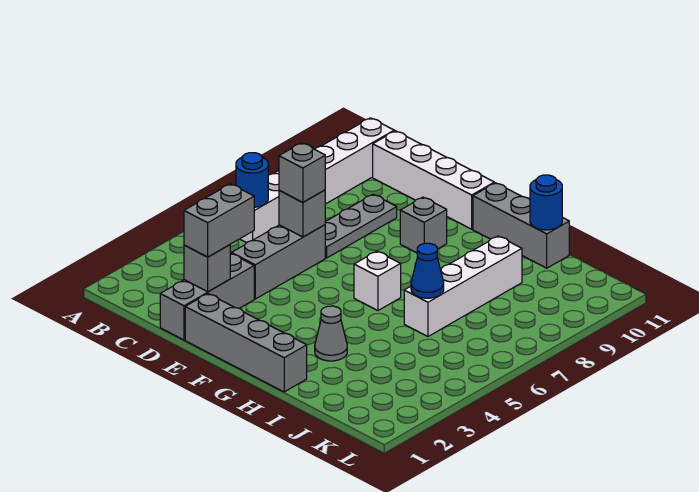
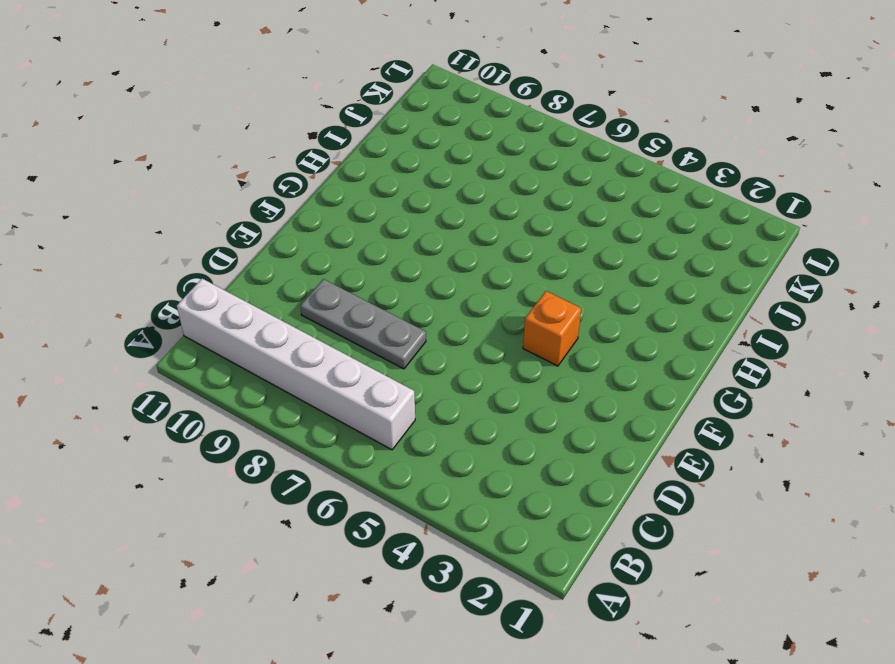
orange 1x1 brick [523,291,581,366] -> none
none -> white 1x4 brick [373,131,494,229]
none -> grey 1x3 brick [160,253,254,340]
none -> grey 1x3 brick [232,225,325,299]

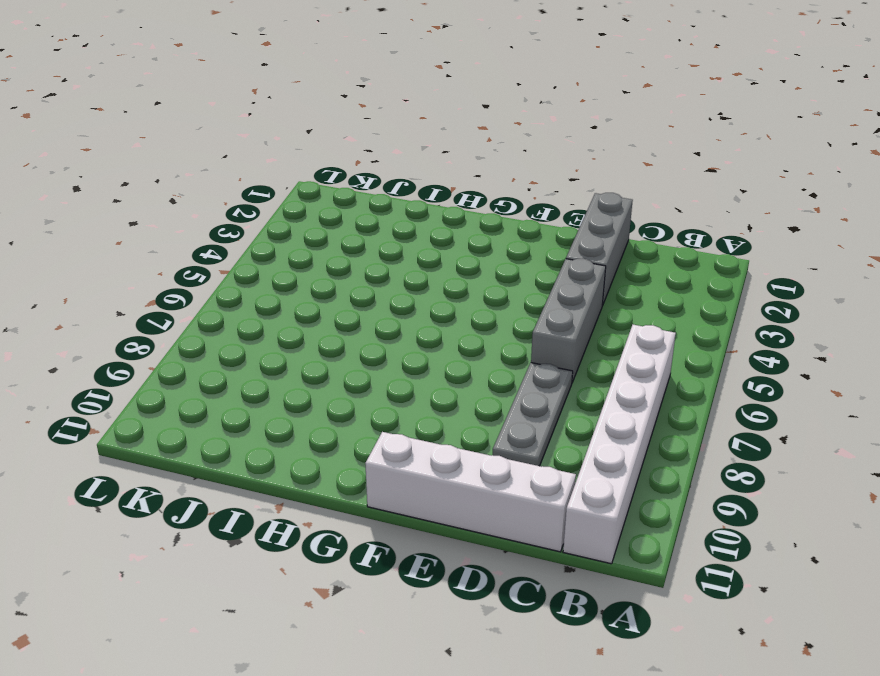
none -> grey 1x4 brick [185,294,307,392]
none -> grey 1x1 brick [400,197,447,253]
none -> white 1x1 brick [354,251,401,311]

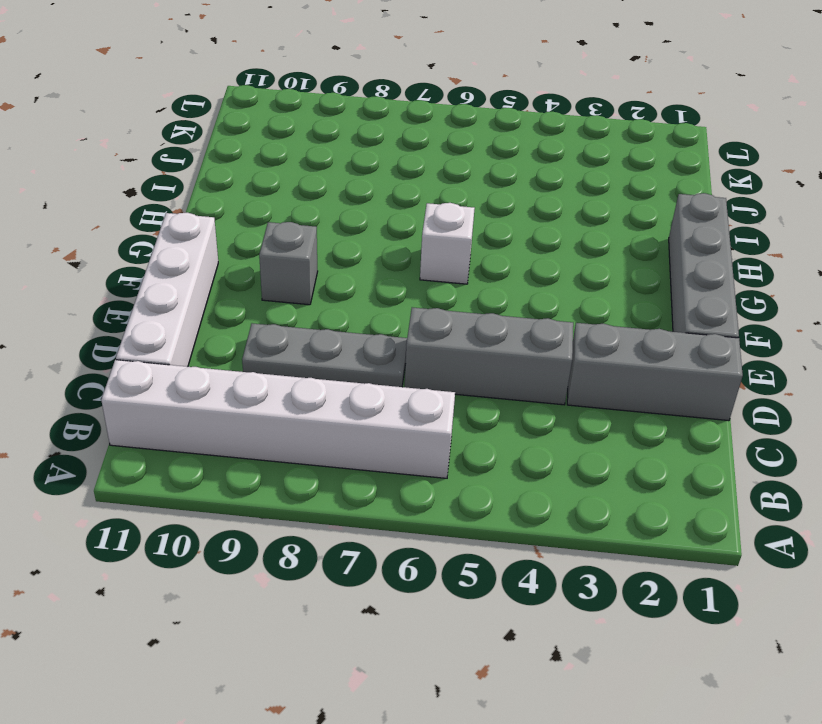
none -> grey 1x3 brick [473,183,569,268]
none -> grey 1x1 cone [315,306,347,361]
none -> white 1x4 brick [404,236,522,336]

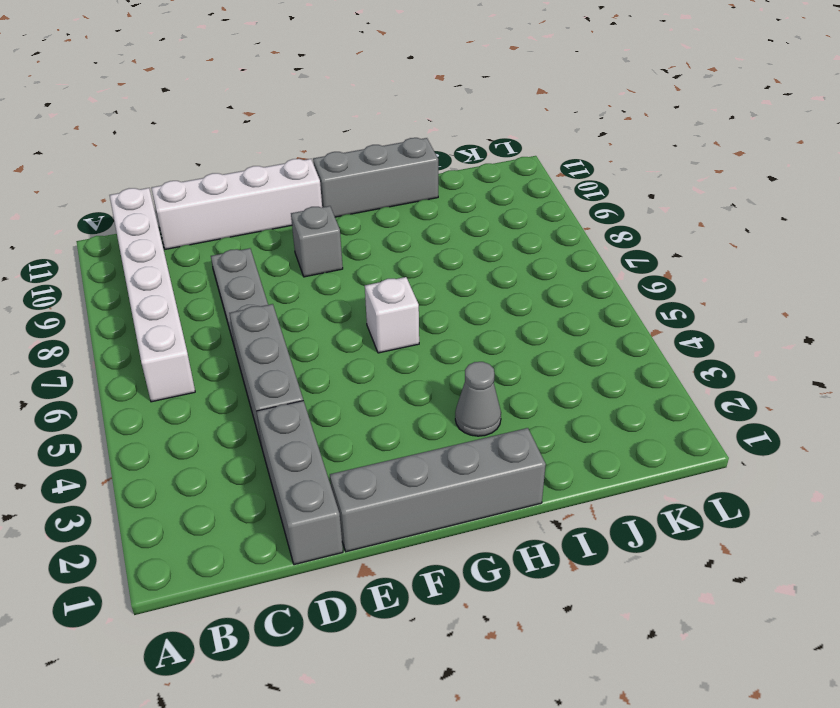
none -> white 1x4 brick [404,236,522,336]
none -> blue 1x1 round brick [236,153,268,207]
none -> grey 1x1 brick [184,245,230,292]

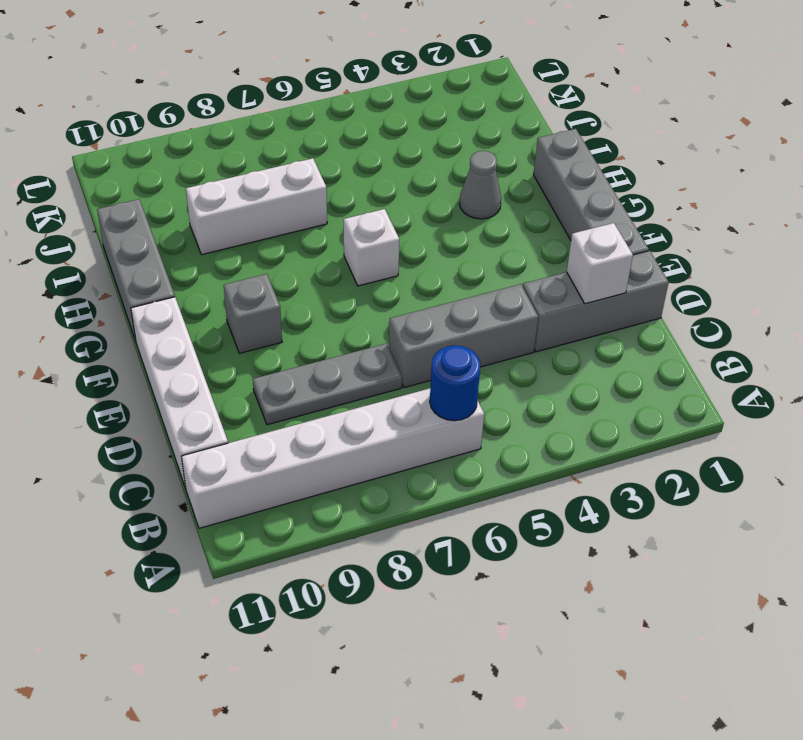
white 1x1 brick [567,223,633,304] -> grey 1x1 brick [184,245,230,292]
white 1x3 brick [186,158,327,255] -> white 1x4 brick [404,236,522,336]
none -> grey 1x1 brick [279,190,325,237]
none -> blue 1x1 cone [411,243,444,298]
none -> blue 1x1 round brick [530,175,562,230]

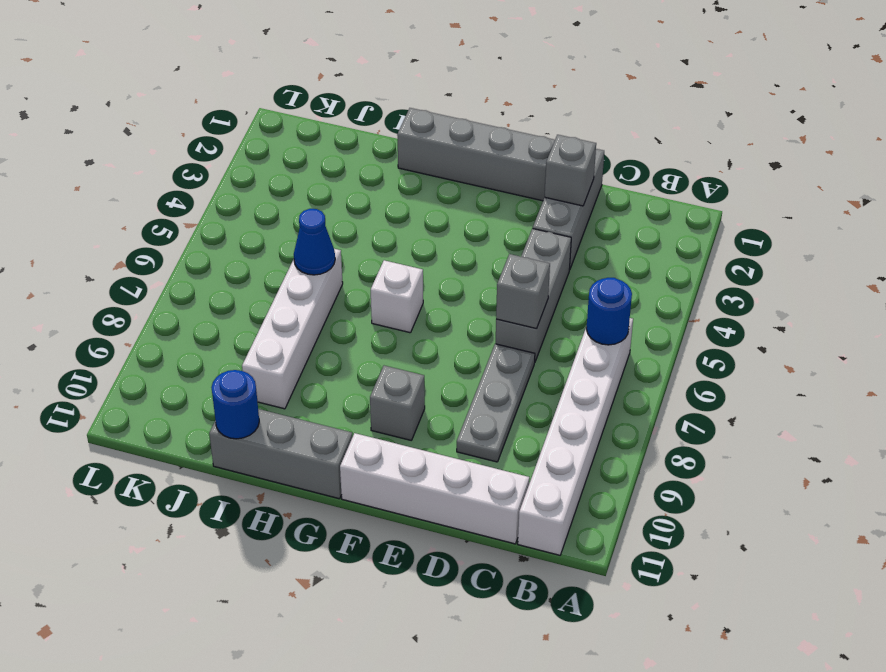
none -> grey 1x1 cone [315,306,347,361]
none -> grey 1x2 brick [184,184,254,257]
none -> grey 1x1 brick [279,143,325,202]

